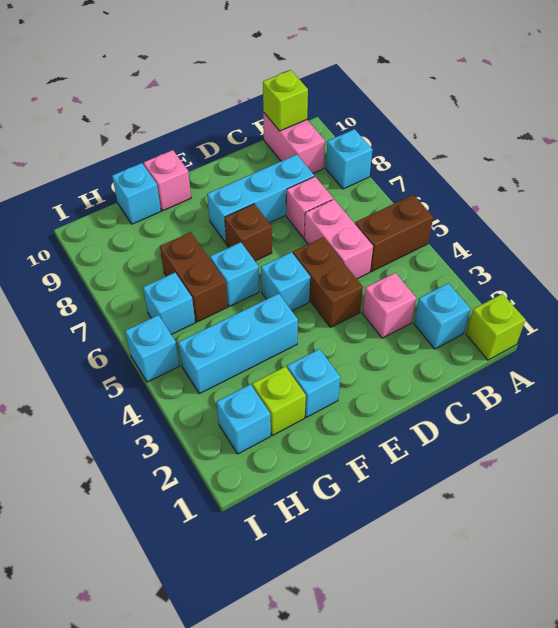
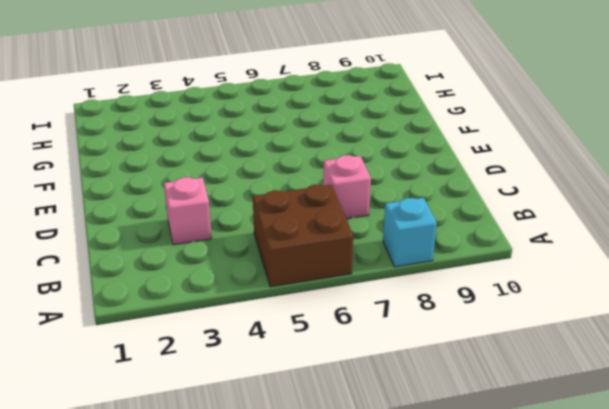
brown 2x2 brick [253,185,353,287] -> brown 1x2 brick [355,195,433,272]
none -> lime 1x1 brick [466,294,525,360]
none -> cyan 1x1 brick [414,283,470,349]
none -> pink 1x2 brick [263,112,325,173]

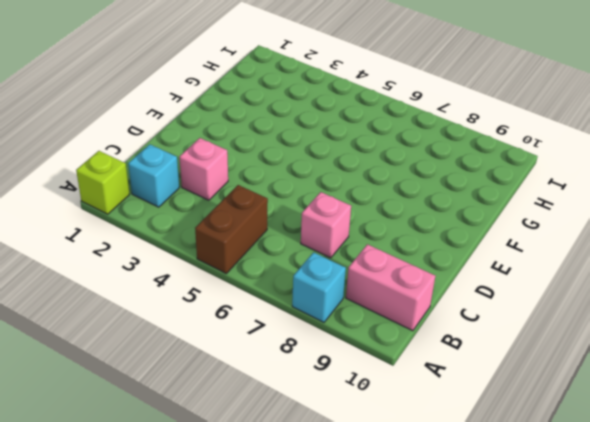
none -> pink 1x2 brick [304,199,373,279]
none -> cyan 1x3 brick [207,154,314,243]
none -> brown 1x2 brick [293,237,363,327]

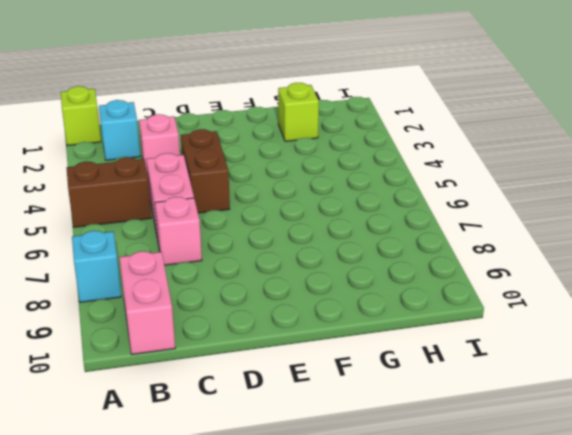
none -> cyan 1x3 brick [207,154,314,243]
none -> cyan 1x1 brick [261,252,310,311]
none -> brown 1x1 brick [225,204,272,261]

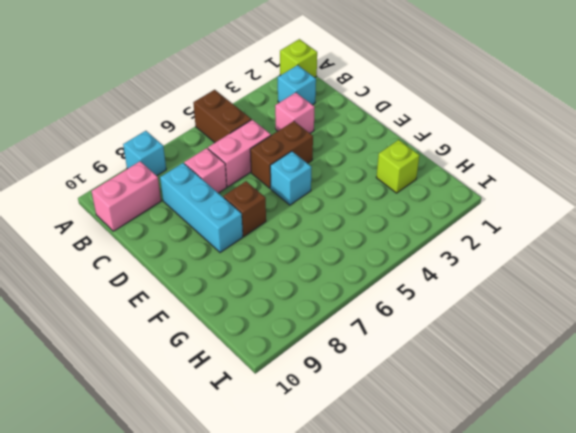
none -> cyan 1x1 brick [287,349,340,417]
none -> cyan 1x3 brick [178,294,298,394]
none -> cyan 1x1 brick [210,242,259,307]

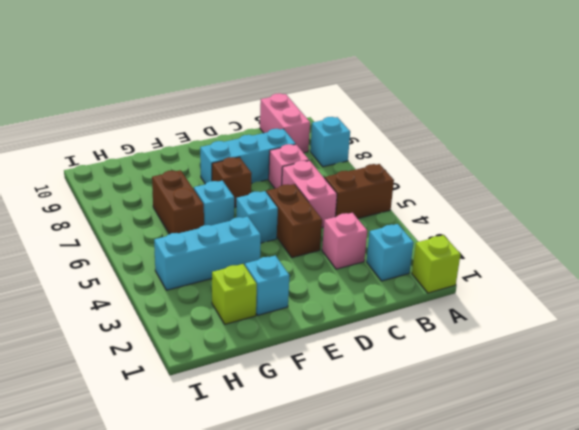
none -> pink 1x1 brick [144,150,191,211]
none -> cyan 1x1 brick [112,163,161,224]
none -> cyan 1x1 brick [217,384,271,454]

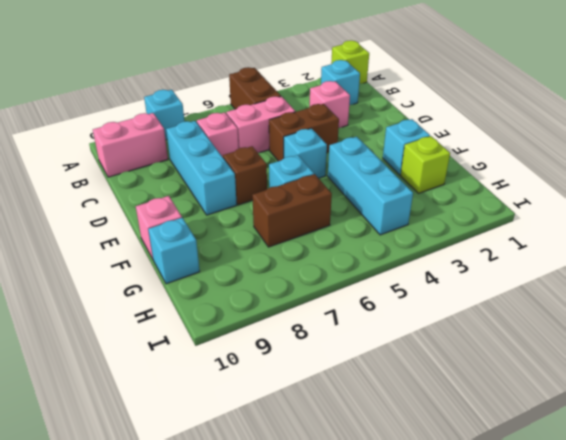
none -> cyan 1x1 brick [217,384,271,454]
none -> cyan 1x1 brick [143,273,195,334]
none -> cyan 1x1 brick [125,315,179,382]

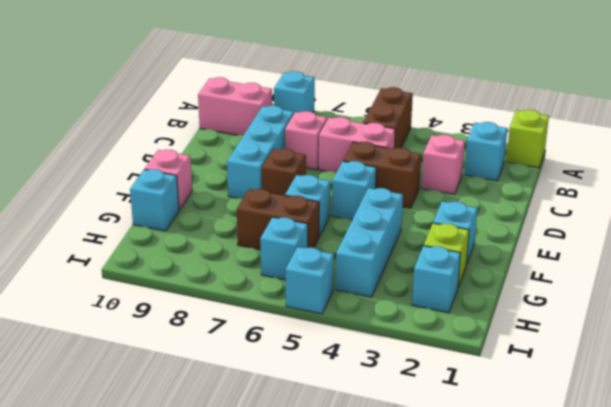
none -> lime 1x1 brick [263,70,308,131]

